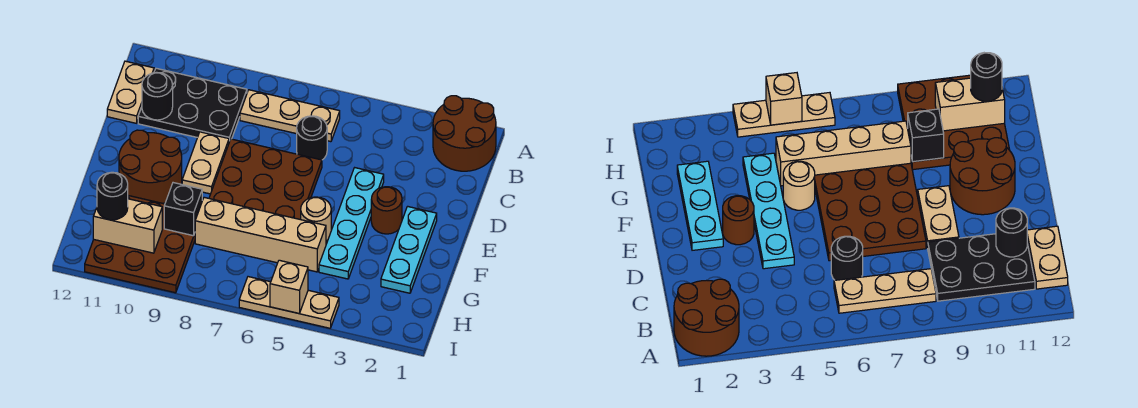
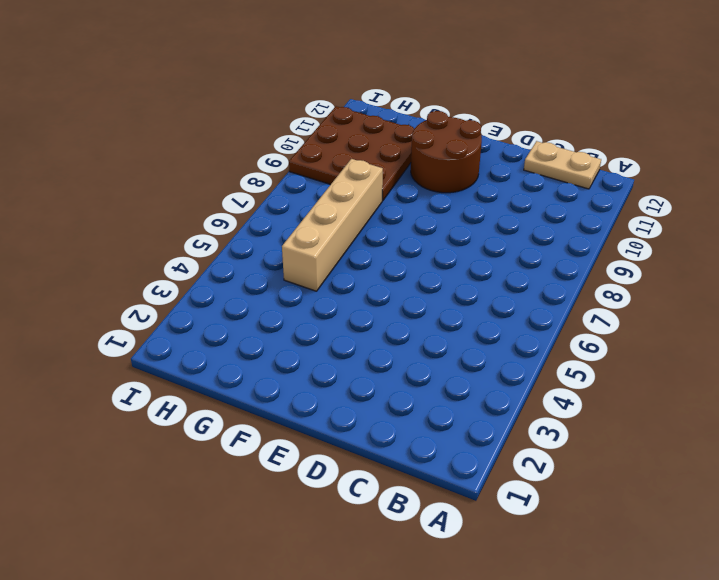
none -> brown 2x2 round brick [433,96,496,171]
none -> tan 1x3 plate [240,90,340,142]
none -> black 2x3 plate [138,68,247,142]

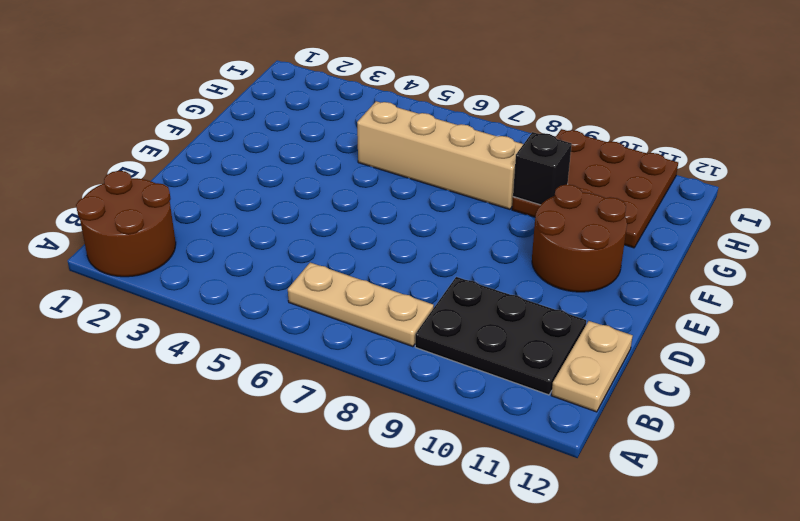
none -> black 1x1 round brick [297,116,327,160]
none -> cyan 1x4 plate [319,168,384,279]
none -> brown 3x3 plate [209,139,322,219]

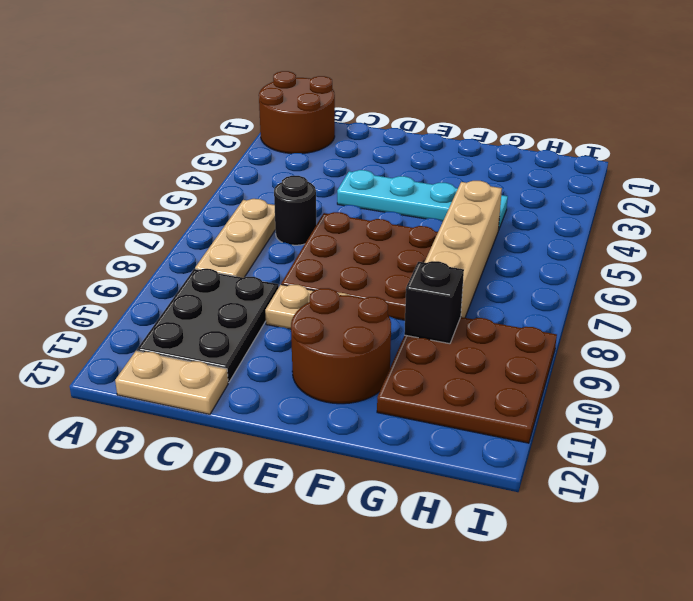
none -> cyan 1x3 plate [381,206,437,293]
none -> brown 1x1 round brick [371,187,402,234]
none -> tan 1x1 round brick [301,197,331,241]

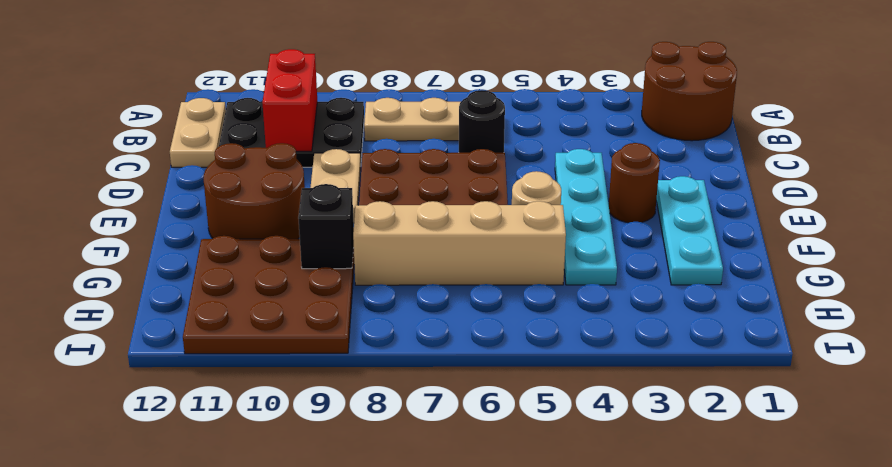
red 1x2 brick [262,49,317,151] -> none
none -> tan 1x3 plate [239,277,339,328]
none -> black 1x1 round brick [142,72,173,120]
none -> tan 1x2 brick [93,199,162,253]

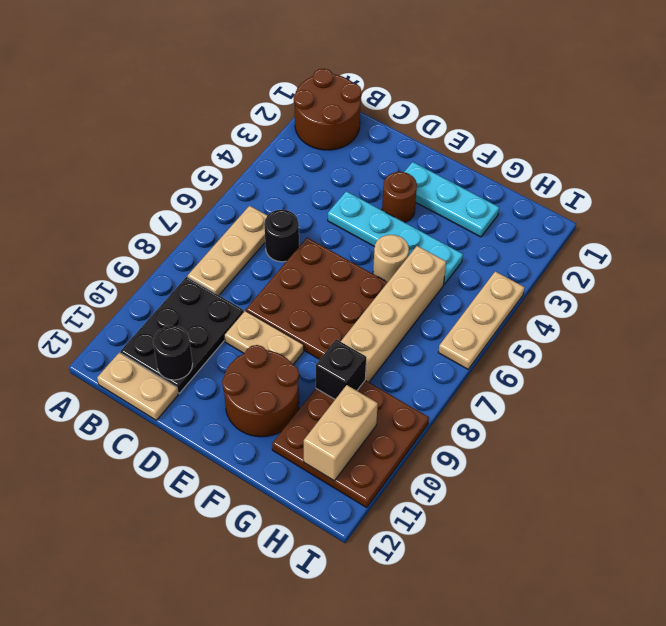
none -> tan 1x1 brick [270,260,308,313]
none -> black 1x1 round brick [97,172,128,220]

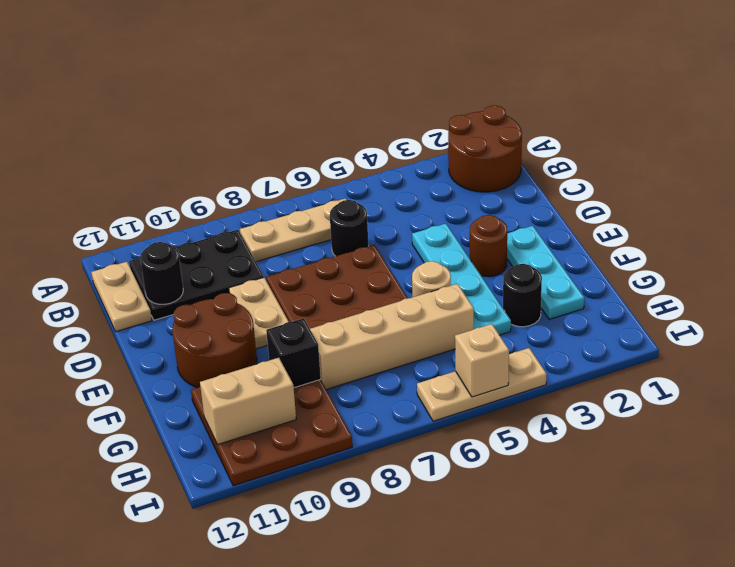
black 1x1 round brick [503,264,542,327] -> black 1x1 round brick moved to [97,172,128,220]

